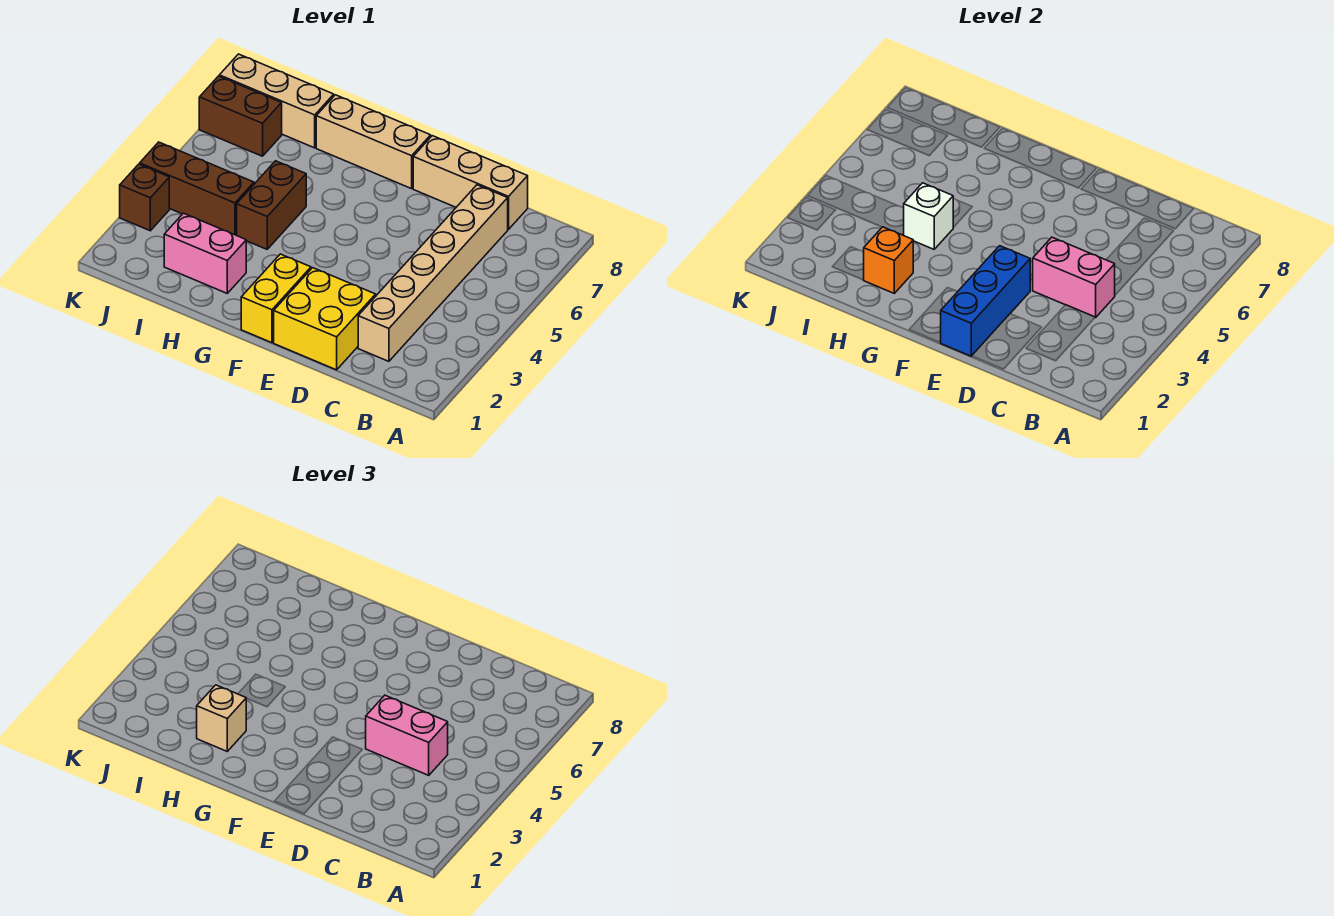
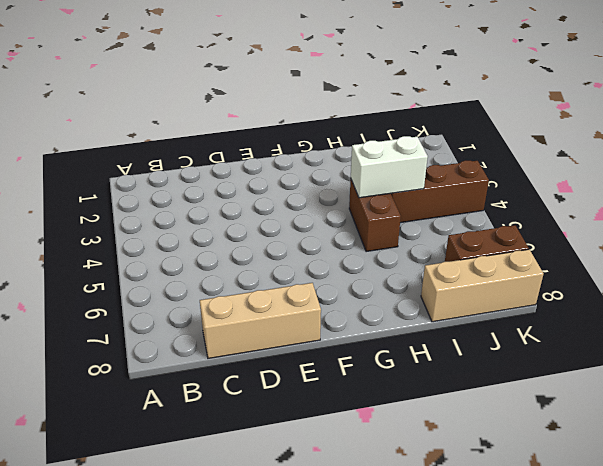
white 1x2 brick [351,136,428,198] -> white 1x1 brick [903,183,953,249]
none -> tan 1x6 brick [358,185,508,361]
none -> yellow 2x2 brick [274,268,376,370]
none -> yellow 1x2 brick [241,254,311,343]

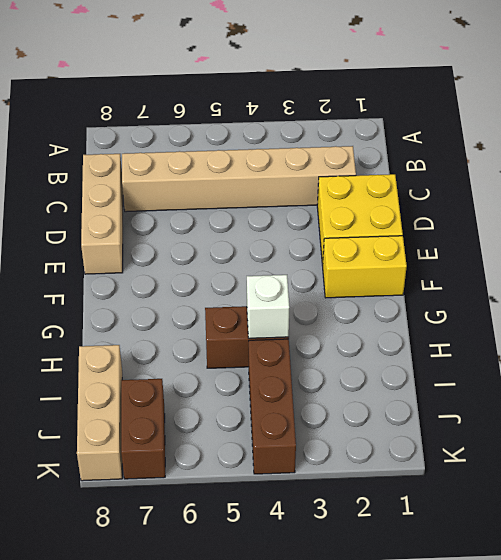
none -> tan 1x3 brick [316,95,431,189]
none -> pink 1x2 brick [164,213,246,293]
none -> brown 1x1 brick [120,164,169,231]

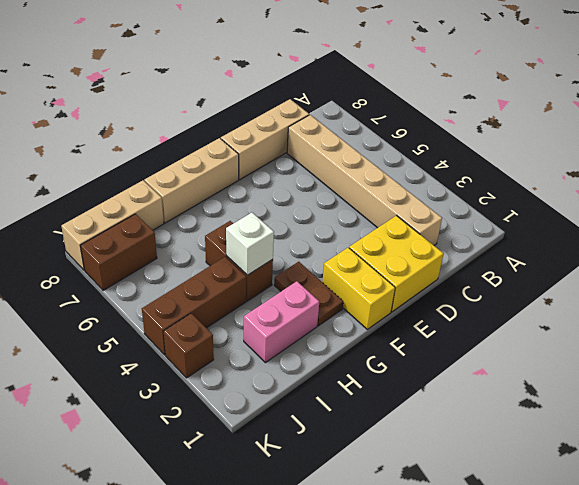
brown 1x2 plate [274,262,343,326] -> none
none -> pink 1x2 brick [1033,237,1115,317]
none -> blue 1x3 brick [940,246,1030,356]
none -> orange 1x1 brick [864,227,913,293]

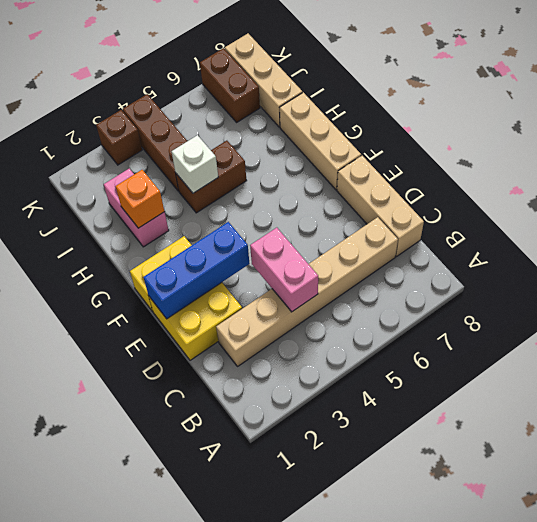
none -> pink 1x2 brick [366,695,448,775]
none -> tan 1x1 brick [197,685,246,751]

